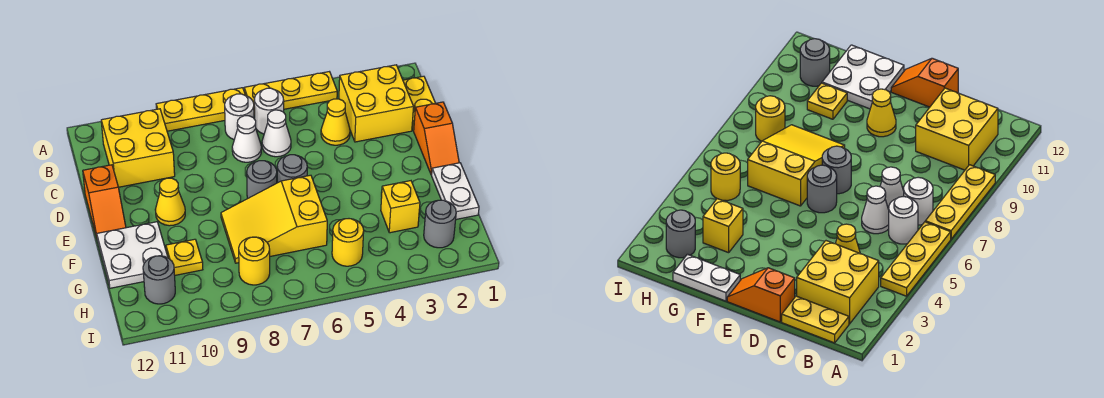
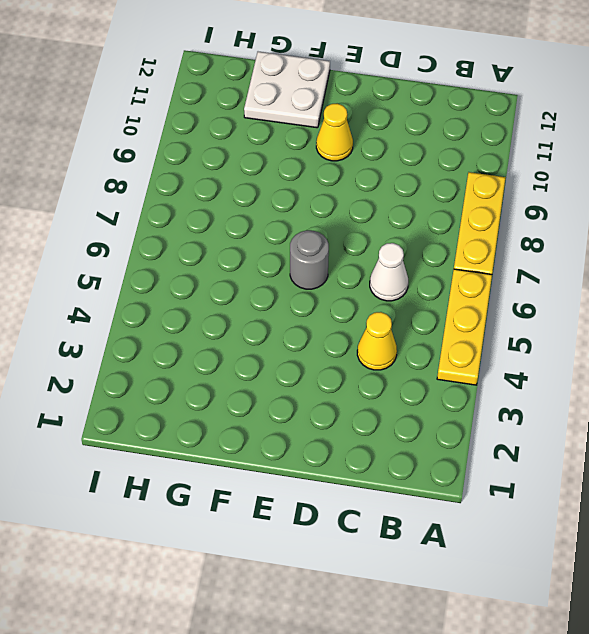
none -> yellow 1x2 plate [403,76,435,131]
none -> yellow 2x2 brick [339,65,414,142]
none -> white 1x1 round brick [254,88,284,134]

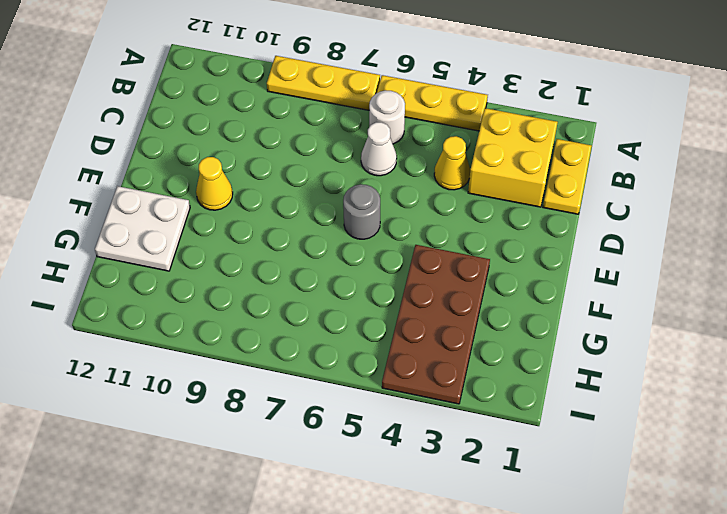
brown 2x4 plate [382,245,490,404] -> yellow 1x1 brick [381,181,420,233]
none -> white 1x1 round brick [225,94,254,139]
none -> yellow 2x2 brick [101,109,175,187]
none -> white 1x1 cone [232,116,261,162]

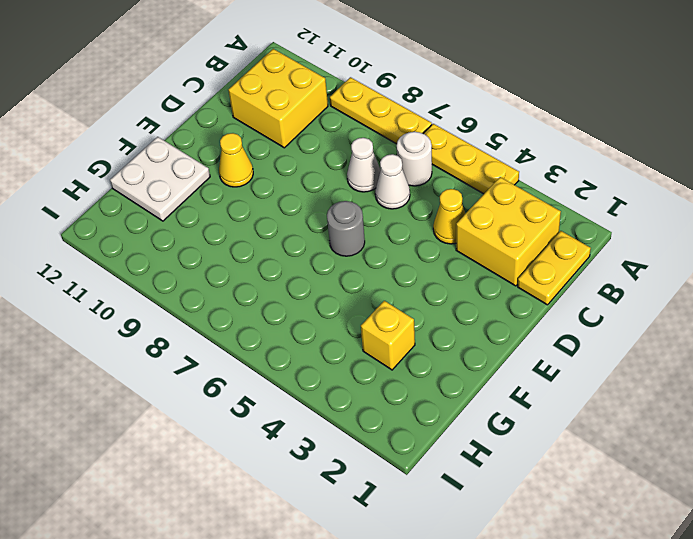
none -> white 1x1 round brick [225,94,254,139]
none -> orange 1x2 slope [414,102,459,175]
none -> orange 1x2 slope [83,165,126,238]

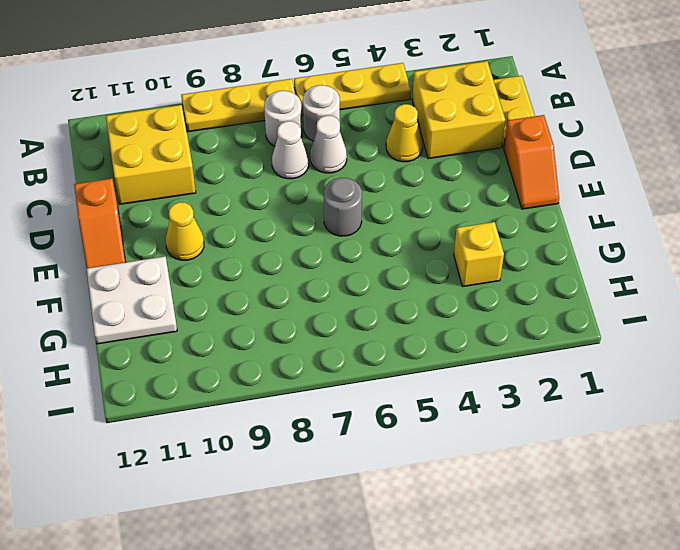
none -> grey 1x1 round brick [247,161,277,199]
none -> white 1x2 plate [432,163,479,219]
none -> yellow 2x3 slope [221,175,327,263]

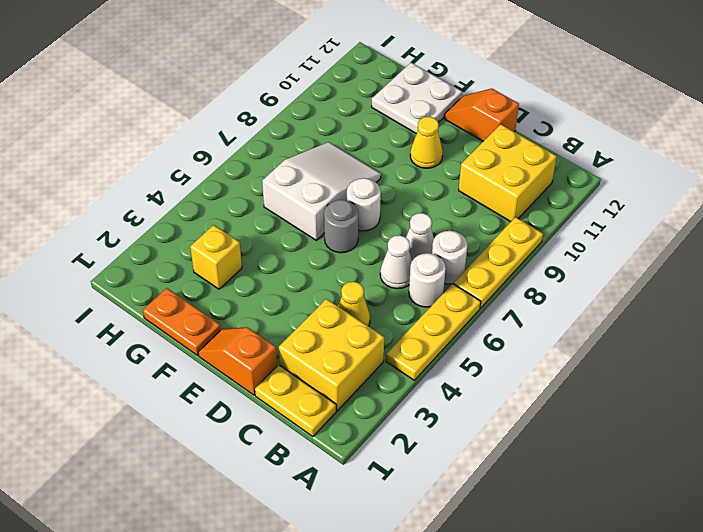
white 1x1 round brick [347,178,381,231] -> grey 1x1 round brick [247,161,277,199]
orange 1x2 plate [143,288,221,355] -> white 1x2 plate [432,163,479,219]
white 2x3 slope [262,142,381,240] -> yellow 2x3 slope [221,175,327,263]
none -> yellow 1x1 plate [166,239,203,275]
none -> grey 1x1 round brick [424,200,456,248]
none -> yellow 1x1 round brick [332,219,364,266]

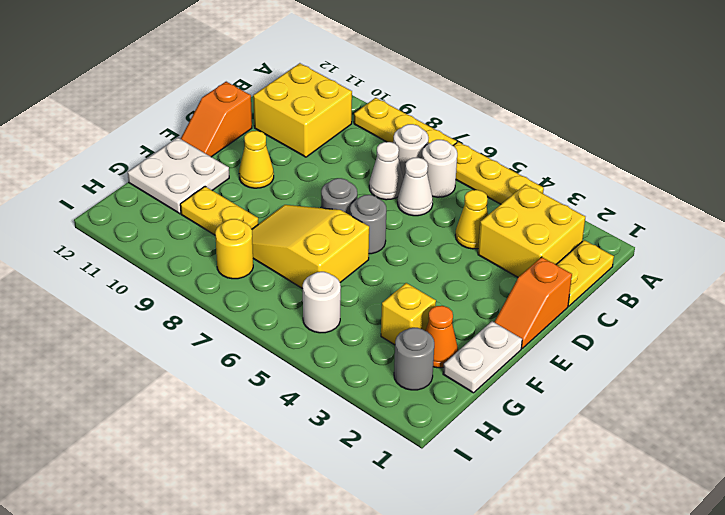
orange 1x1 cone [425,306,458,368] -> none
yellow 1x2 plate [180,187,258,235] -> yellow 1x1 plate [166,239,203,275]
white 1x1 round brick [303,272,341,333] -> yellow 1x1 round brick [332,219,364,266]
none -> grey 1x1 round brick [143,256,175,304]

